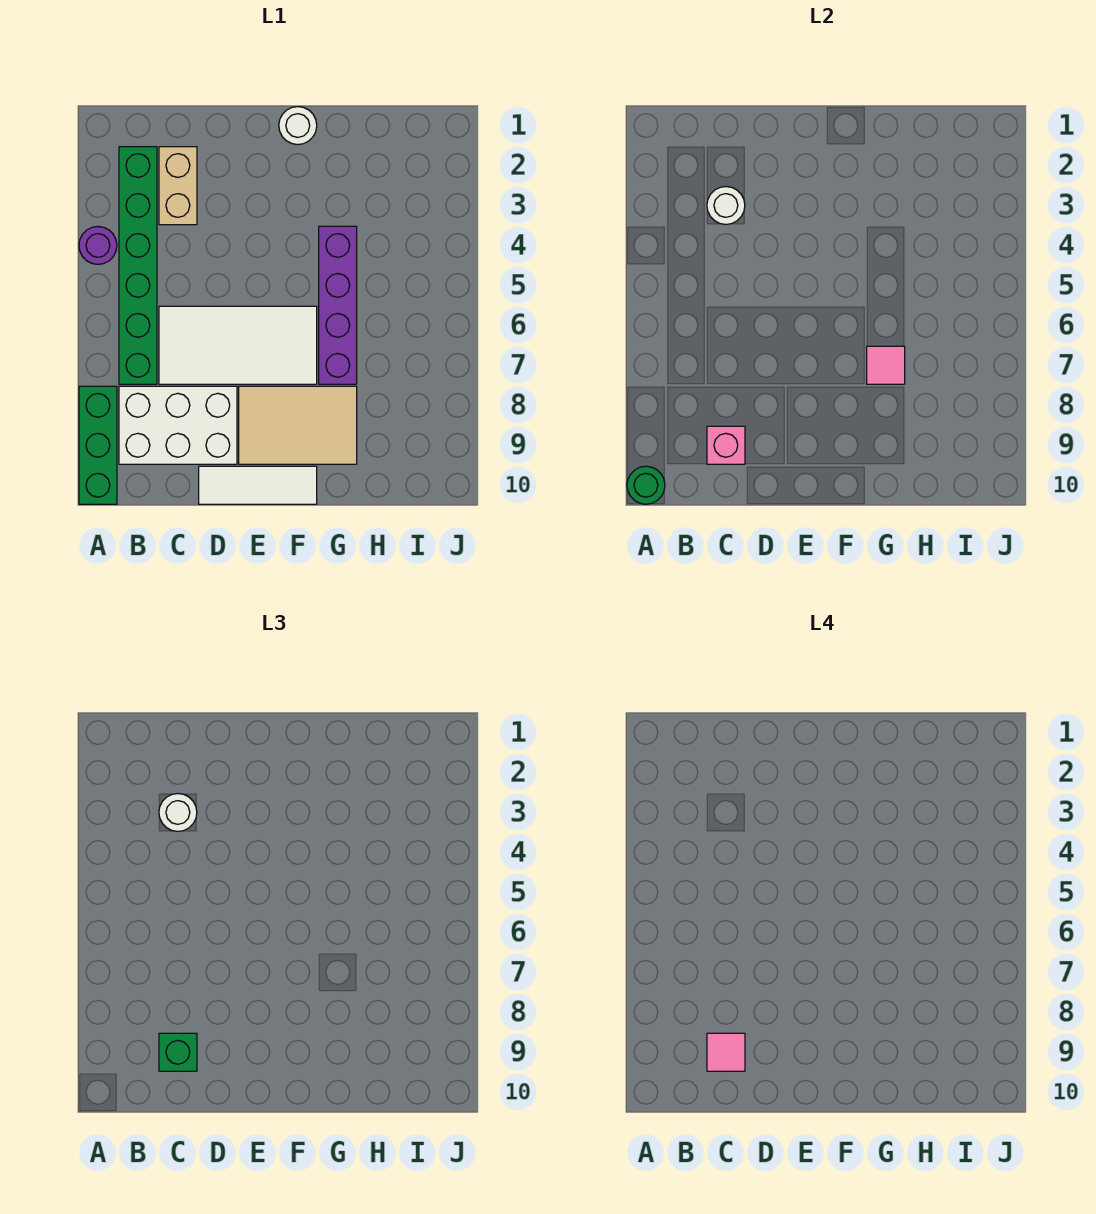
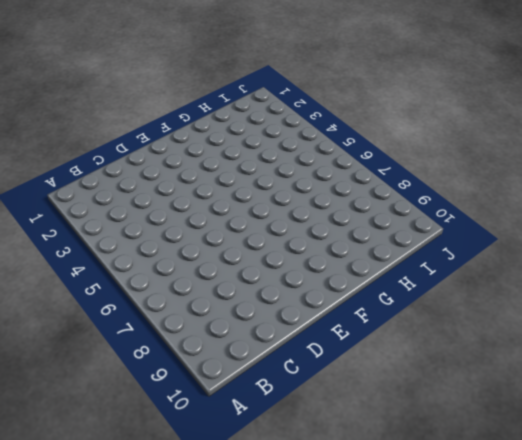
none -> purple 1x1 round brick [79,227,117,264]
none -> green 1x3 brick [79,386,117,504]
none -> green 1x6 brick [119,147,157,384]

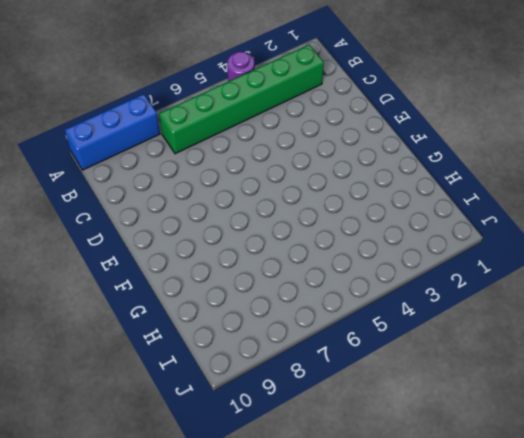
blue 1x3 brick [65,94,160,170] -> green 1x3 brick [79,386,117,504]
none -> white 2x3 brick [119,386,237,464]
none -> tan 1x2 brick [159,147,197,225]
none -> white 2x4 tile [159,306,317,384]

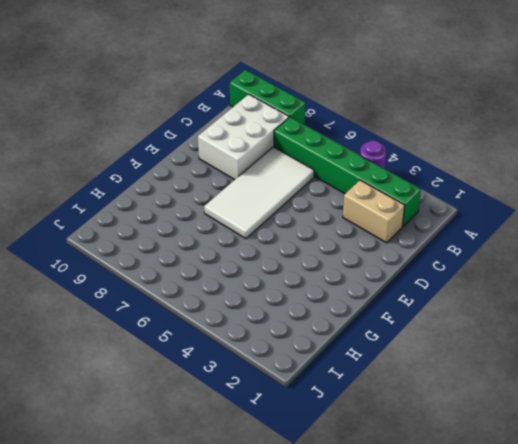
none -> white 1x3 tile [199,466,317,504]
none -> tan 2x3 tile [239,386,357,464]
none -> white 1x1 round brick [279,107,317,145]

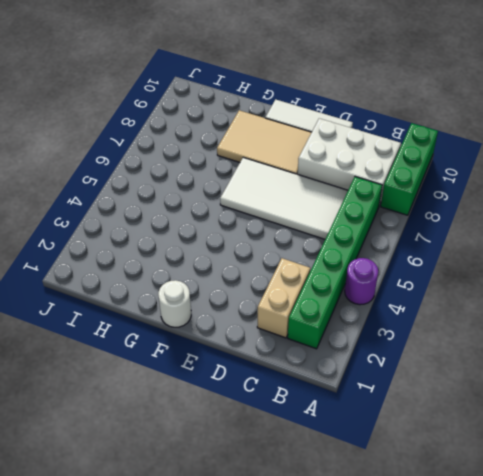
none -> purple 1x4 brick [319,226,357,384]
none -> green 1x1 round brick [627,466,665,504]
none -> white 1x1 round brick [707,187,745,224]

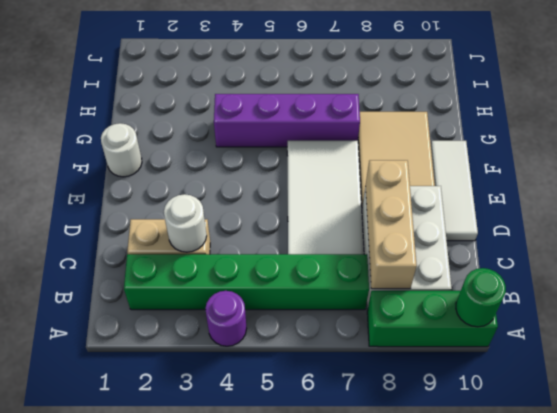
tan 1x3 brick [365,160,417,289] -> none
none -> pink 1x1 brick [707,426,745,464]
none -> pink 1x1 tile [867,346,905,384]
none -> white 1x1 round brick [159,794,197,831]

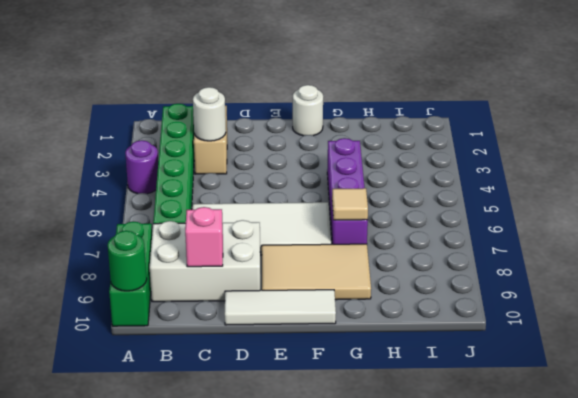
tan 1x1 tile [332,188,368,220] -> pink 1x1 tile [867,346,905,384]
none -> white 1x1 round brick [159,794,197,831]
none -> green 1x1 brick [159,1033,197,1071]
none -> pink 1x1 tile [707,1033,745,1071]

